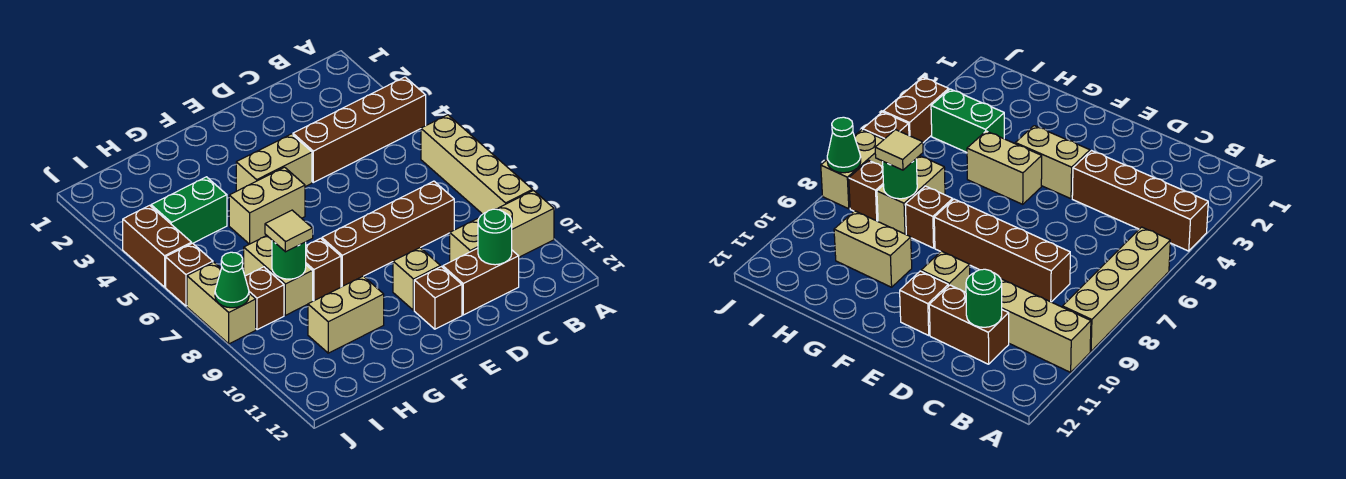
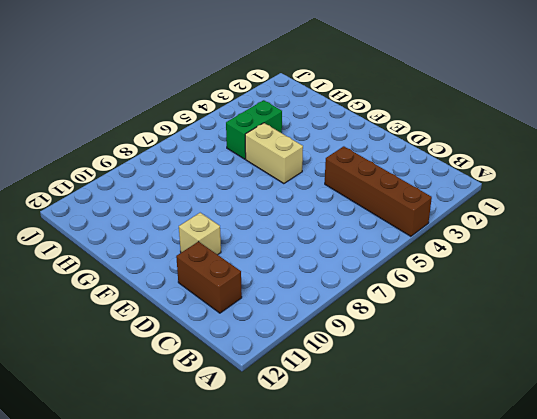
green 1x2 brick [226,100,282,159] -> green 1x2 brick turned to [151,177,227,243]
none -> tan 1x4 brick [421,115,533,214]
none -> tan 1x3 brick [450,191,554,262]
none -> brown 1x4 brick [322,181,454,286]

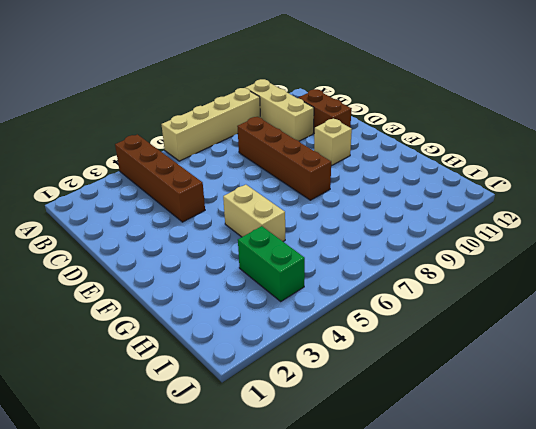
none -> tan 1x2 brick [236,134,312,191]
none -> brown 1x1 brick [414,267,462,329]
none -> brown 1x1 brick [306,238,341,301]

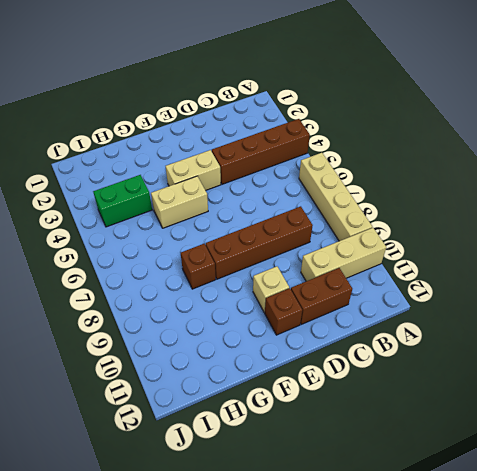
none -> tan 1x2 brick [308,276,384,353]
none -> tan 1x2 brick [244,235,313,315]
none -> brown 1x1 brick [245,267,284,330]

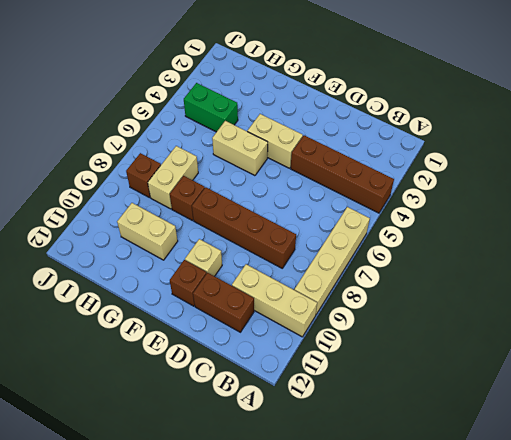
none -> brown 1x2 brick [123,205,192,287]
none -> brown 1x1 brick [166,243,213,306]
none -> tan 1x2 brick [187,262,256,344]

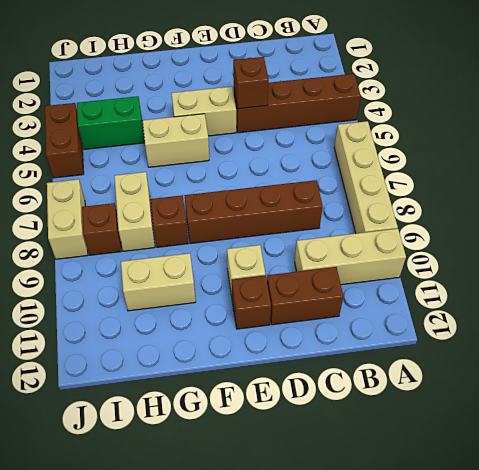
brown 1x1 brick [233,57,269,109] -> brown 1x1 brick moved to [166,243,213,306]
none -> green 1x1 round brick [478,209,512,265]
none -> green 1x1 round brick [272,240,306,279]
none -> green 1x1 cone [215,252,249,308]

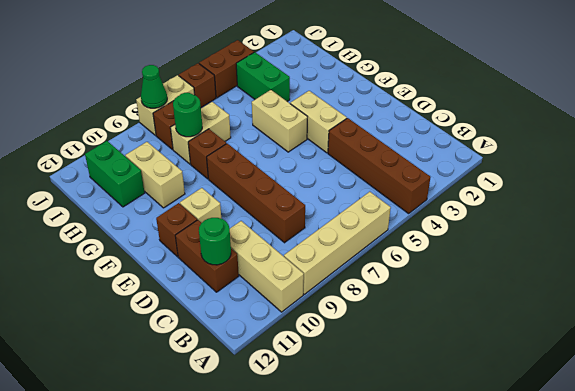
green 1x2 brick [85,141,145,207] -> none
none -> tan 1x1 tile [265,210,313,252]

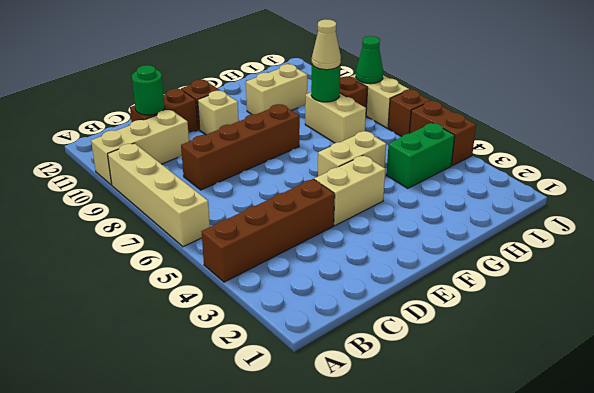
tan 1x1 cone [312,19,341,70] -> tan 1x1 tile [265,210,313,252]
none -> brown 1x1 brick [306,238,341,301]

